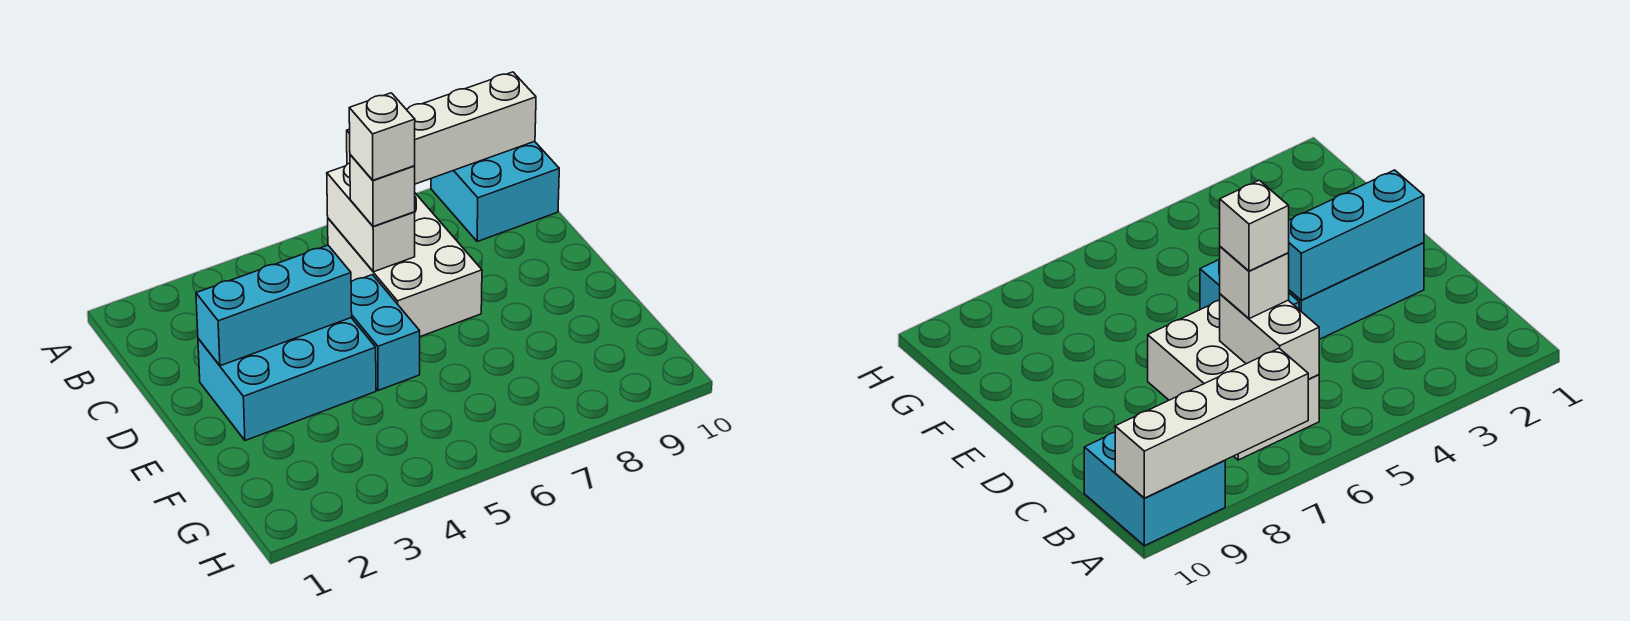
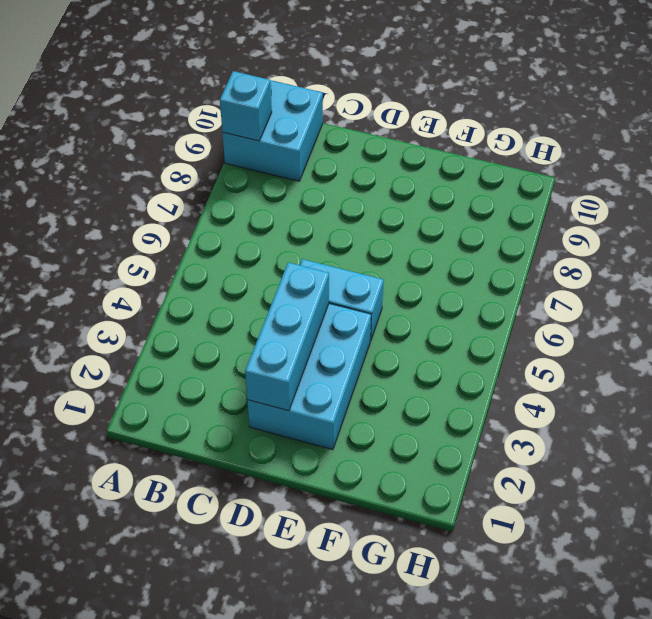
cyan 1x1 brick [220,71,272,141] -> white 1x4 brick [347,72,536,184]
none -> white 2x3 brick [328,193,482,337]
none -> white 1x2 brick [327,163,415,272]

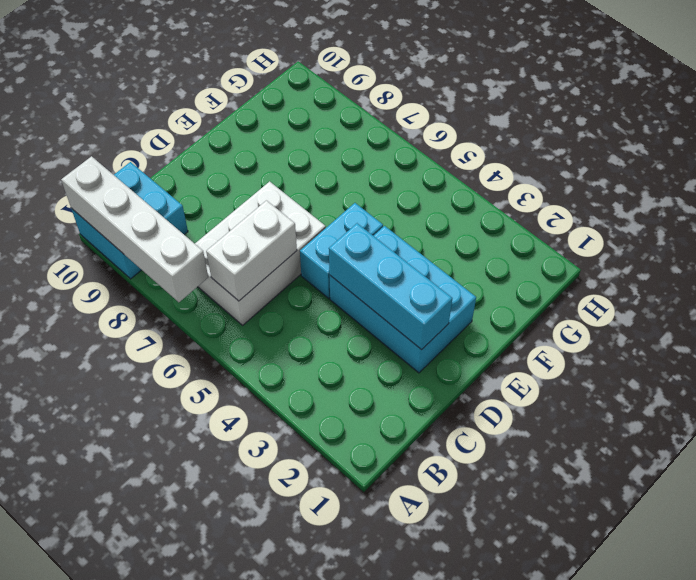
none -> white 1x1 brick [350,155,415,227]
none -> white 1x1 brick [349,93,415,180]

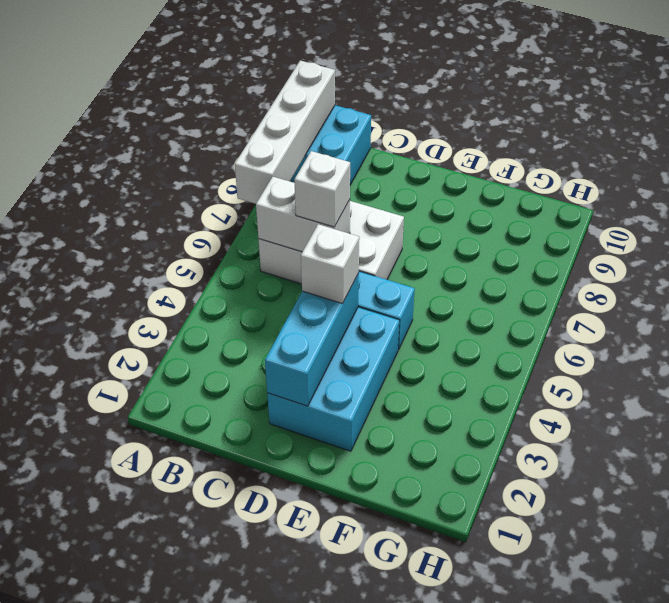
white 1x1 brick [301,224,359,304] -> white 1x1 brick moved to [349,93,415,180]

